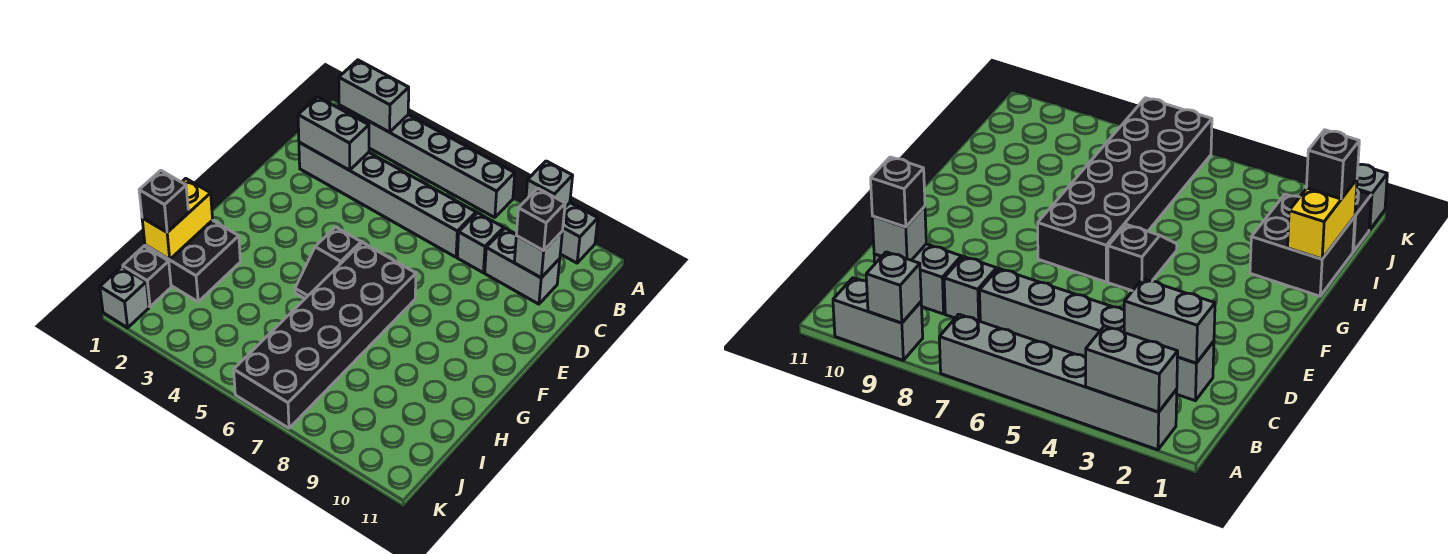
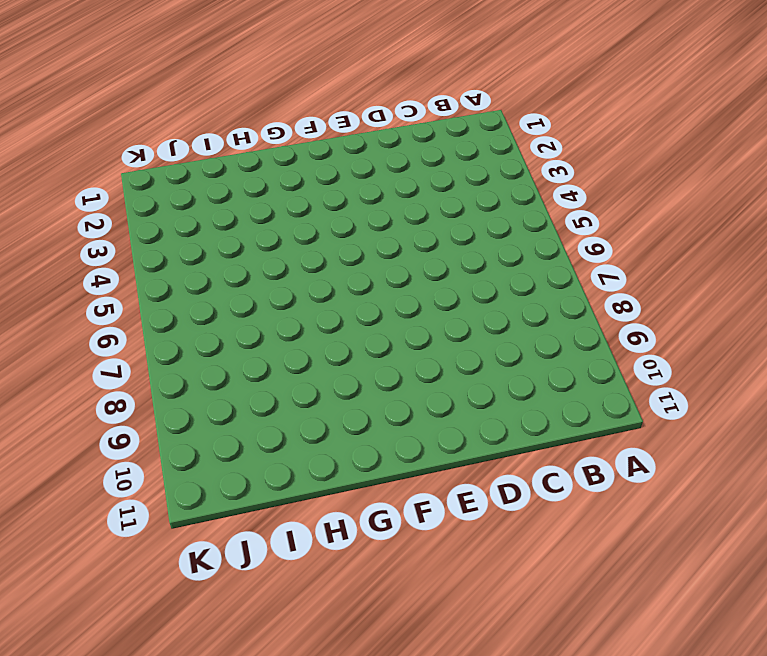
none -> grey 1x6 brick [339,105,515,218]
none -> grey 1x2 brick [560,203,598,263]
none -> grey 1x6 brick [299,142,476,257]

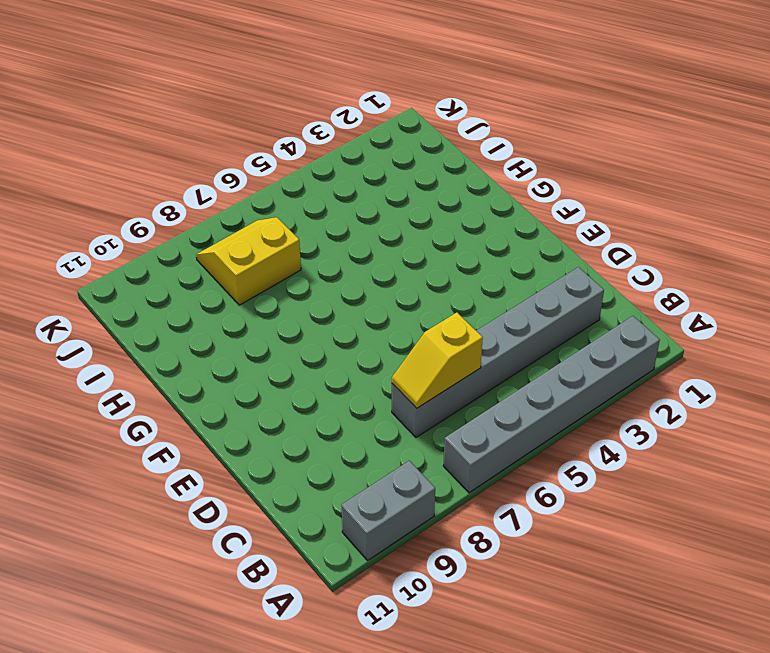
yellow 1x2 slope [392,313,483,408] -> none
yellow 2x2 slope [196,217,301,305] -> black 2x6 brick [234,243,416,428]
none -> grey 1x1 brick [457,213,504,273]
none -> grey 1x2 brick [485,228,560,304]
none -> black 1x2 slope [295,227,361,299]

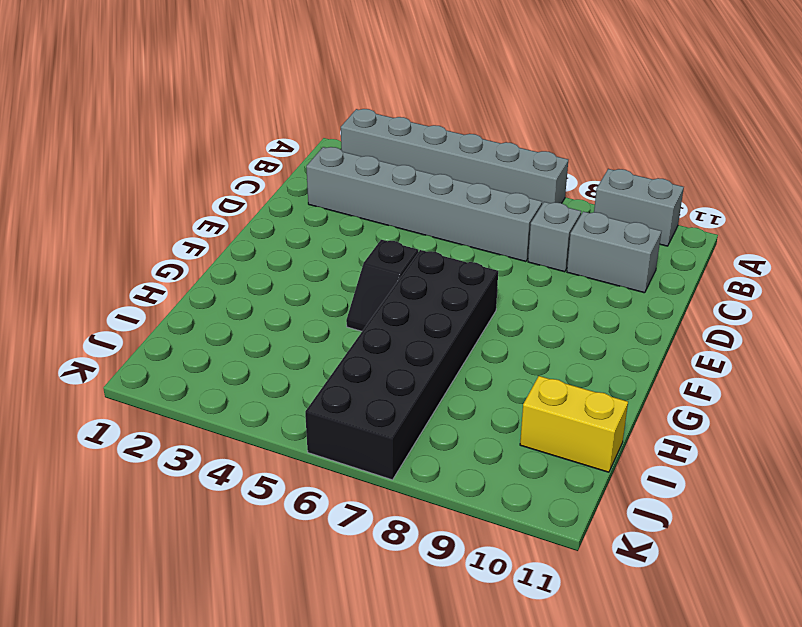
yellow 1x2 brick [520,376,628,472] -> yellow 1x2 brick turned to [142,178,213,260]
none -> black 2x2 brick [145,220,240,302]
none -> black 1x1 brick [123,246,171,307]
none -> grey 1x1 brick [100,267,149,328]

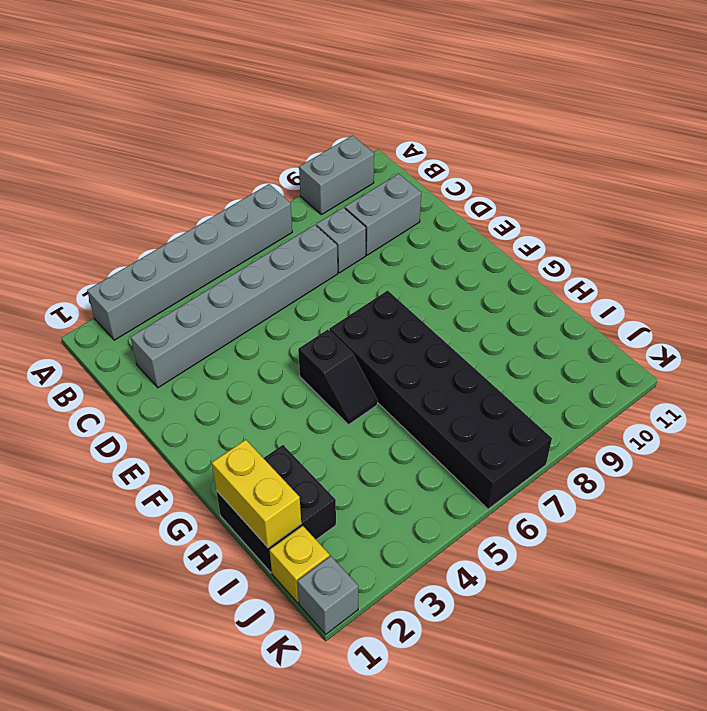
yellow 1x1 brick [270,526,330,603] -> black 1x1 brick [123,246,171,307]
none -> grey 1x2 brick [339,60,409,132]
none -> grey 1x1 brick [526,161,573,207]
none -> grey 1x2 brick [298,97,369,170]

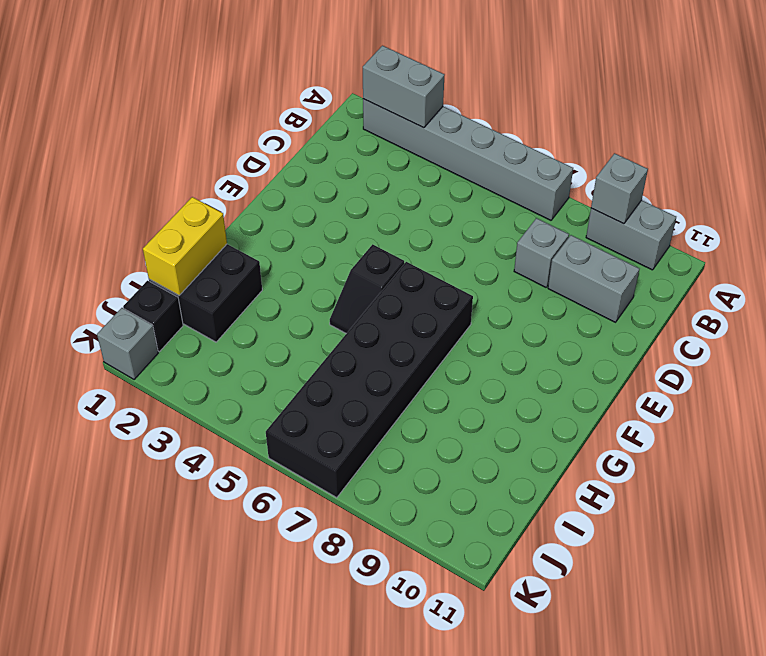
none -> grey 1x6 brick [299,142,476,257]
none -> grey 1x2 brick [298,97,369,170]
none -> grey 1x1 brick [514,232,562,278]

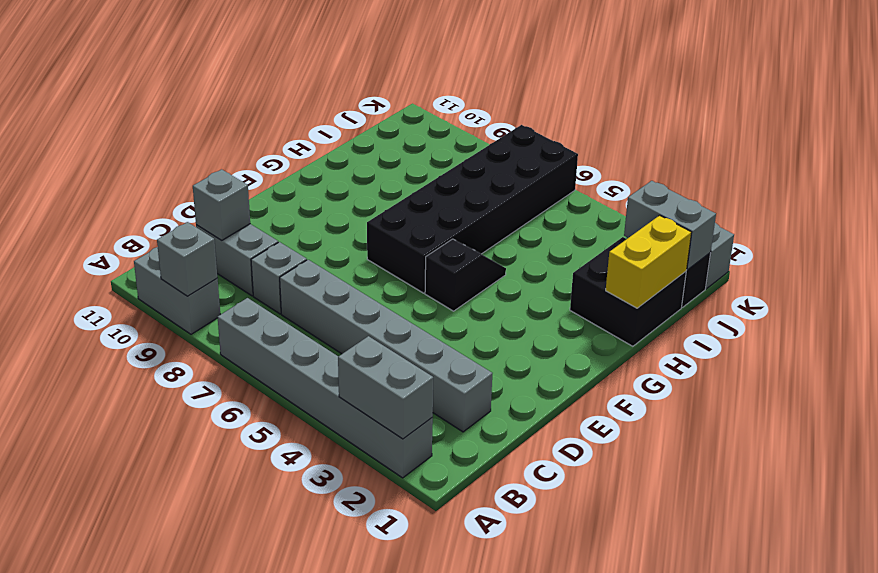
grey 1x2 brick [624,181,716,270] -> grey 1x2 brick moved to [298,97,369,170]
none -> black 1x1 brick [516,188,565,251]
none -> black 1x1 brick [139,171,189,232]

